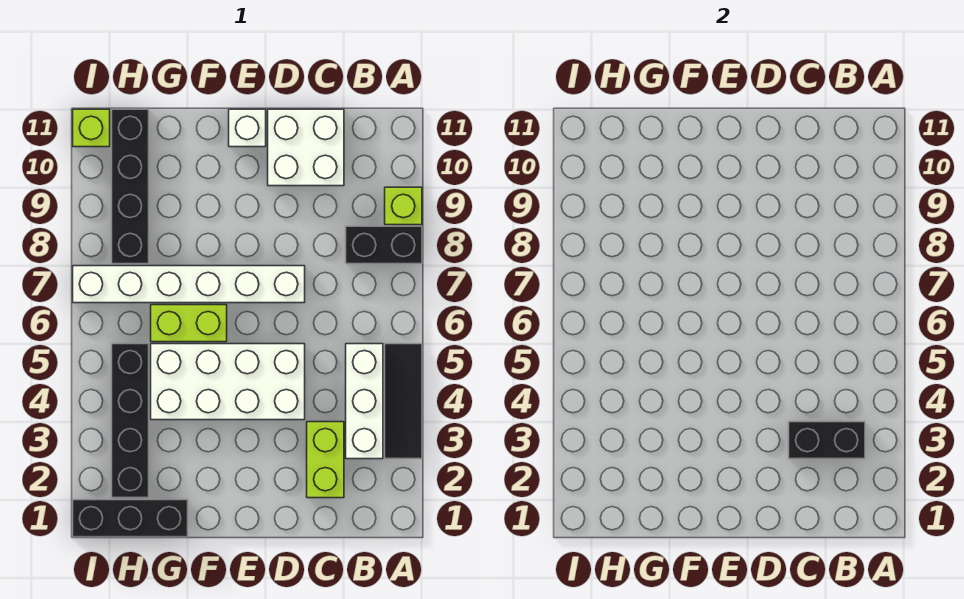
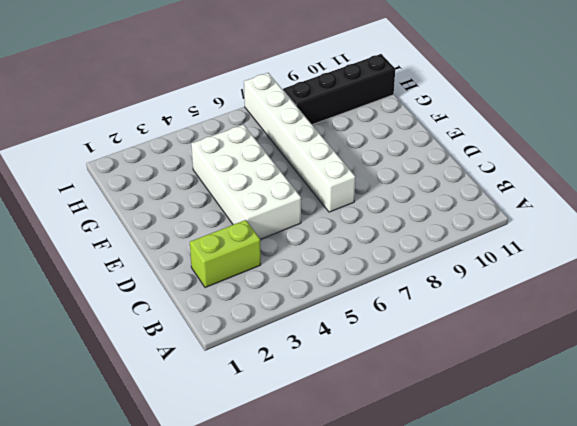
none -> black 1x3 tile [385,344,422,459]
none -> black 1x2 brick [346,226,422,264]
none -> lime 1x1 brick [385,187,422,225]

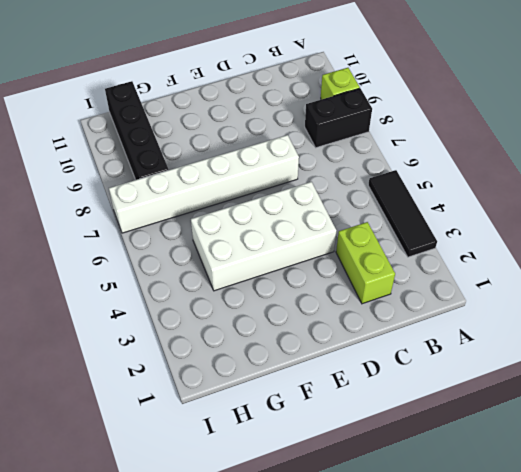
none -> white 1x3 brick [346,344,383,459]
none -> white 2x2 brick [268,109,344,186]
none -> white 1x1 brick [229,109,266,147]

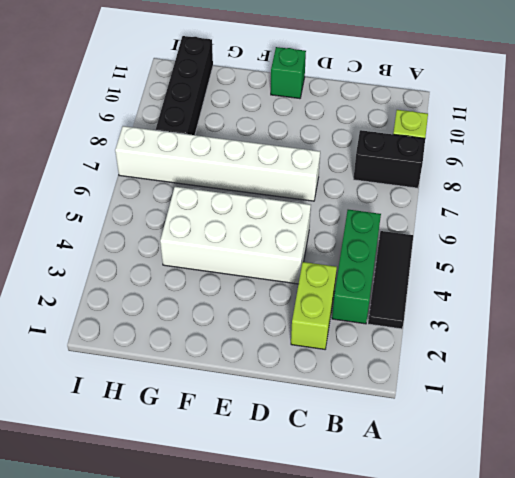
green 1x3 brick [332,210,381,324] -> white 1x3 brick [346,344,383,459]
green 1x1 brick [271,47,306,99] -> white 1x1 brick [229,109,266,147]
none -> white 2x2 brick [268,109,344,186]
none -> lime 1x2 brick [151,305,227,342]
none -> black 1x3 brick [73,500,188,537]

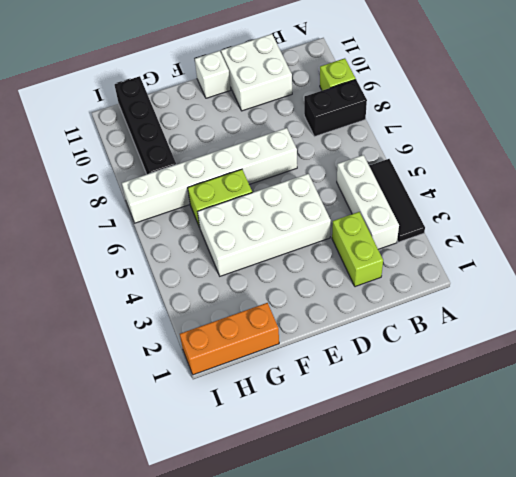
orange 1x3 brick [180,303,279,375] -> black 1x3 brick [73,500,188,537]
none -> black 1x4 brick [112,344,149,498]
none -> lime 1x1 brick [73,109,110,147]
none -> black 1x2 brick [789,422,865,459]

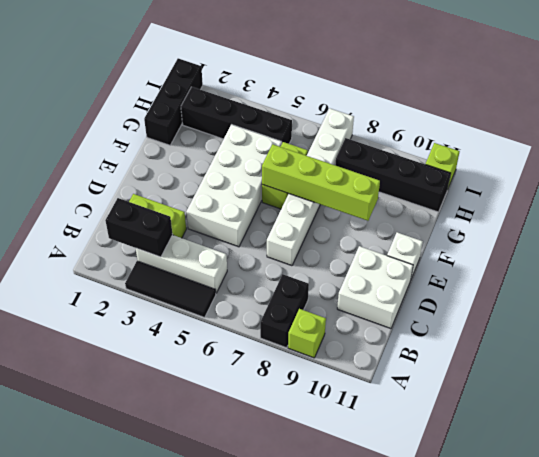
black 1x2 brick [105,198,173,257] -> black 1x2 brick turned to [789,422,865,459]
lime 1x4 brick [262,144,380,221] -> none

